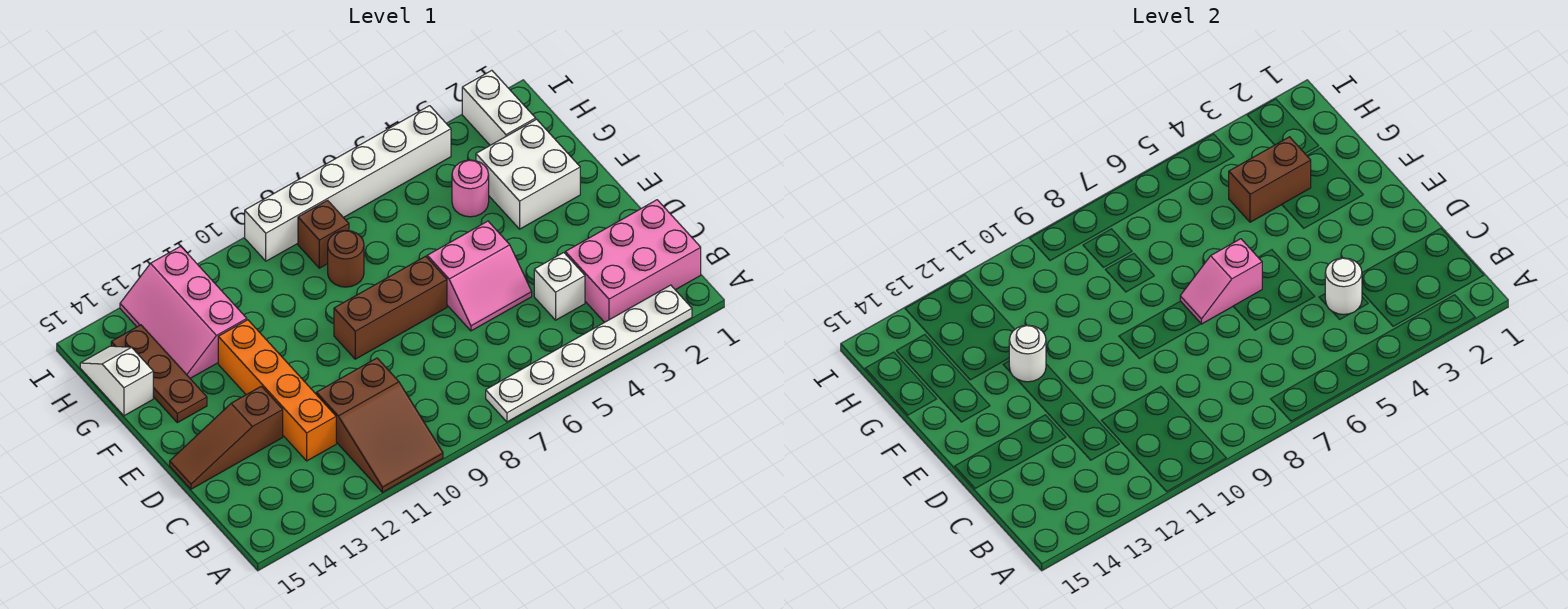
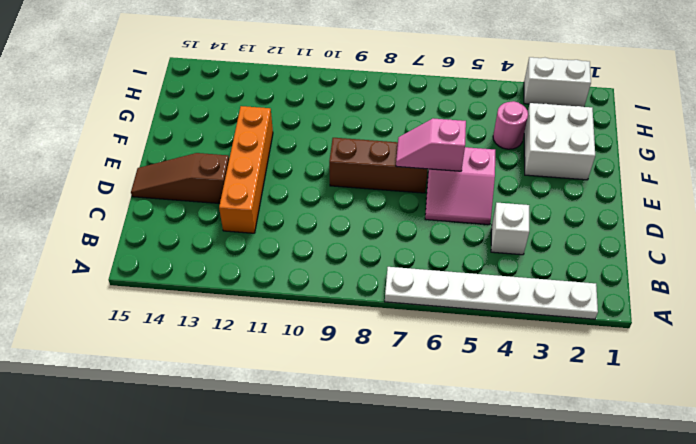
white 1x2 brick [524,57,591,107] -> white 1x2 brick turned to [462,70,536,145]
none -> brown 2x3 slope [316,358,443,492]
none -> pink 2x3 brick [565,200,701,322]
none -> brown 1x3 plate [111,325,207,423]

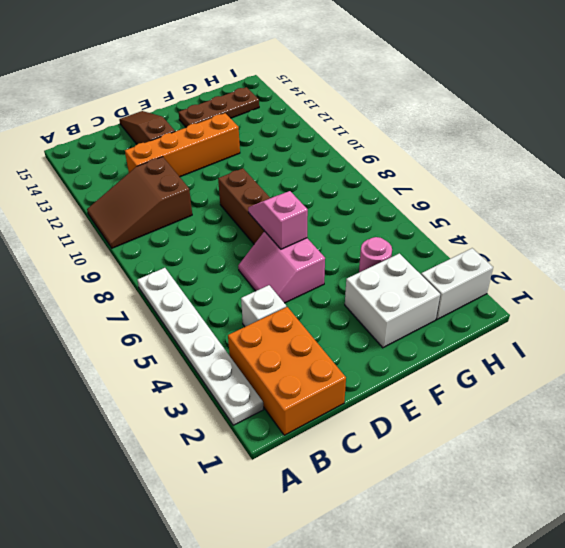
orange 2x3 brick [228,307,346,435] -> pink 2x3 brick [565,200,701,322]
none -> brown 1x1 round brick [328,230,364,287]
none -> pink 2x3 slope [120,246,247,378]
none -> white 1x2 slope [80,346,153,416]

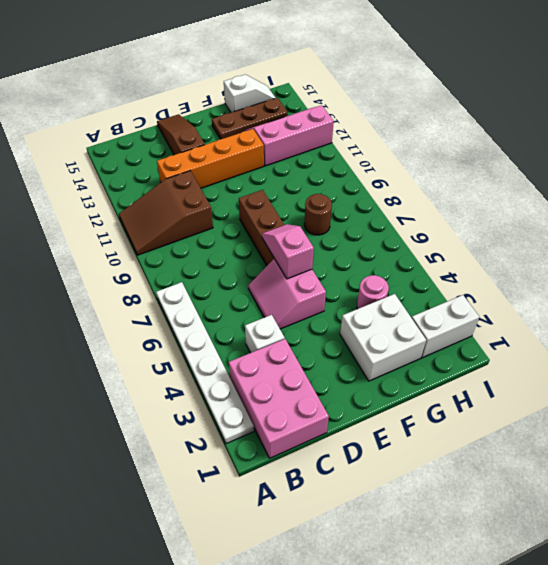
none -> brown 1x1 brick [298,200,349,268]
none -> white 1x6 brick [245,106,451,261]
none -> white 1x1 round brick [1325,258,1362,315]

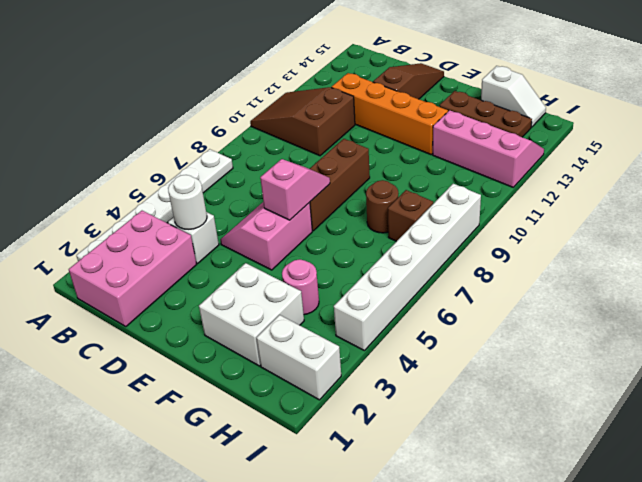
none -> white 1x1 round brick [1009,325,1046,382]
none -> brown 1x2 brick [1229,137,1311,222]

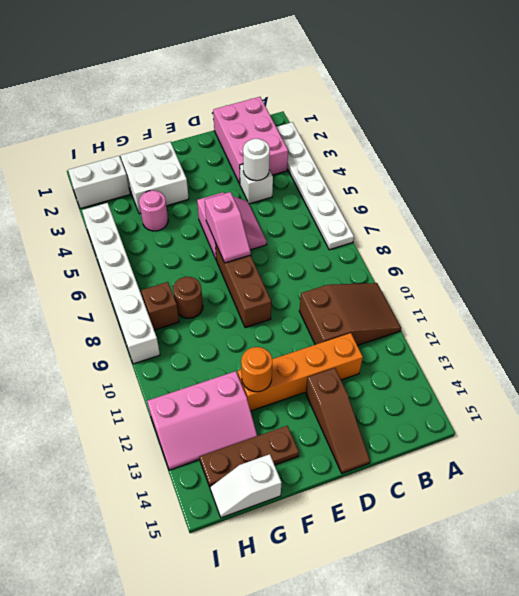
orange 1x1 round brick [241,347,272,392] -> white 1x1 round brick [1009,325,1046,382]
none -> brown 1x2 brick [1229,137,1311,222]

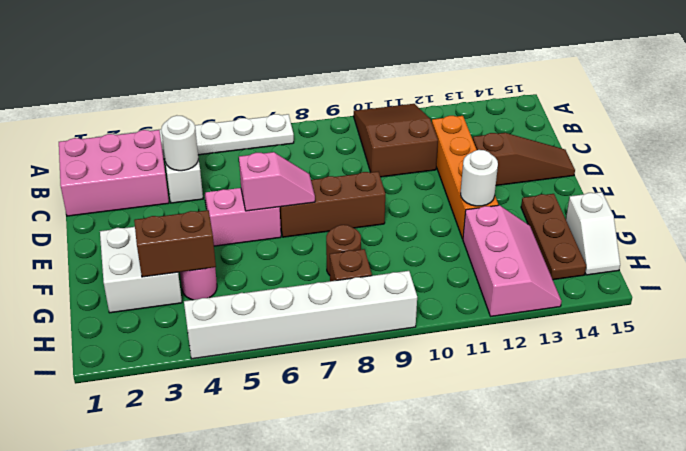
none -> white 1x2 brick [462,70,536,145]

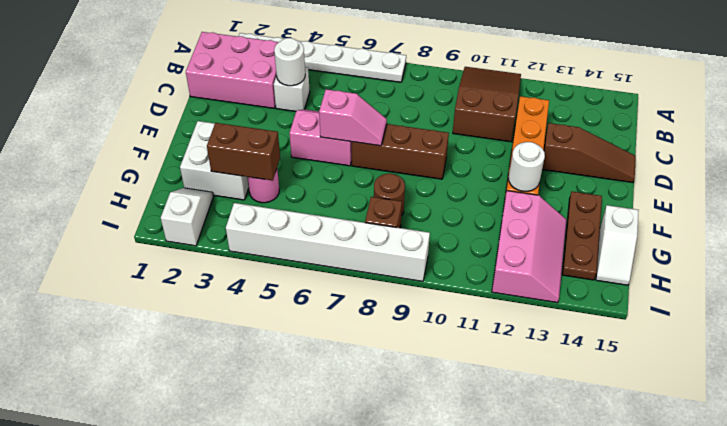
white 1x2 slope [161,188,213,246] -> white 1x2 brick [462,70,536,145]

